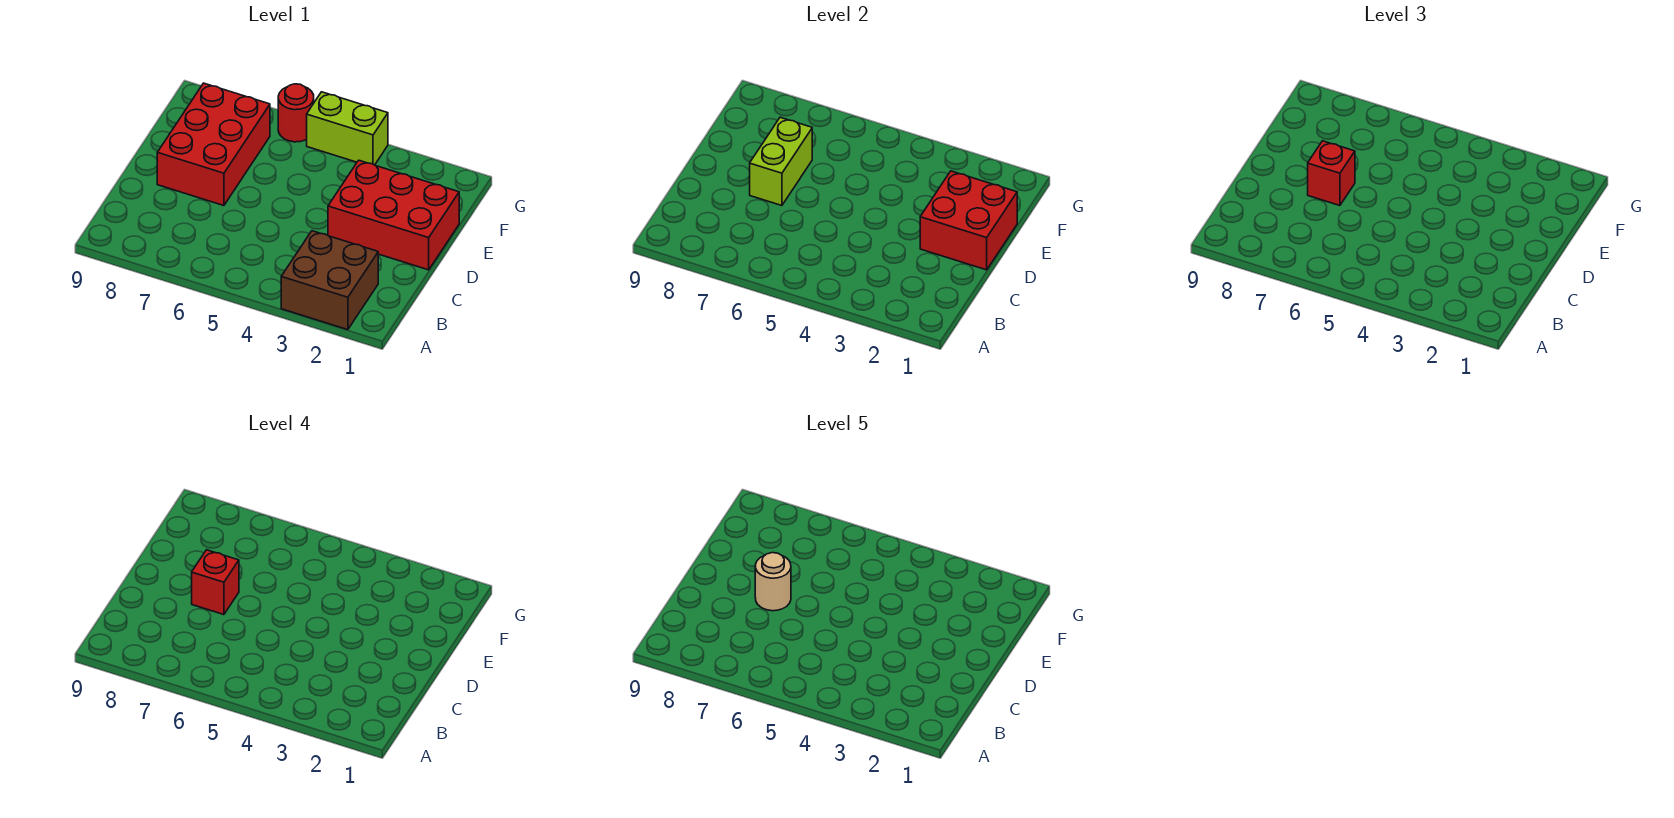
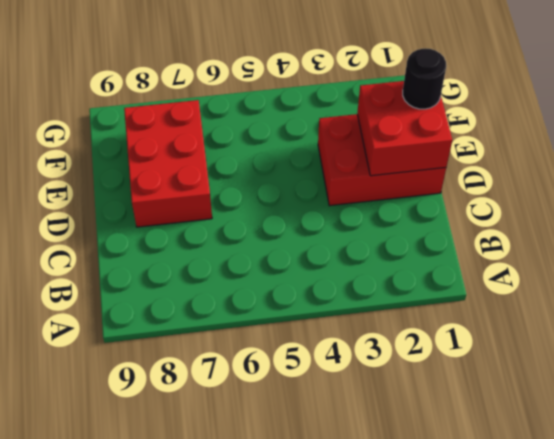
black 1x1 round brick [403,48,446,109] -> none
none -> brown 2x2 brick [281,231,378,330]
none -> lime 1x2 brick [307,92,388,165]

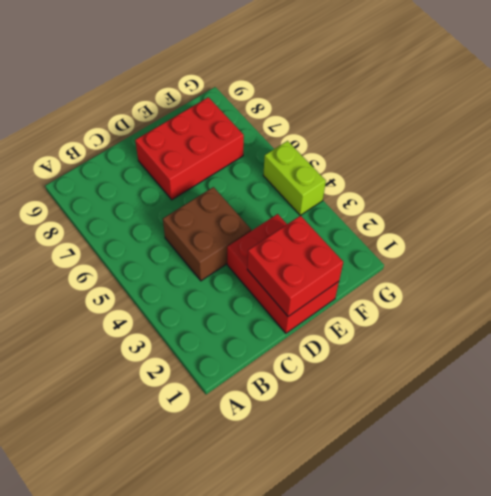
brown 2x2 brick [163,187,251,281] -> brown 2x2 brick moved to [281,231,378,330]
none -> red 1x1 round brick [278,84,314,142]
none -> lime 1x2 brick [750,117,812,206]

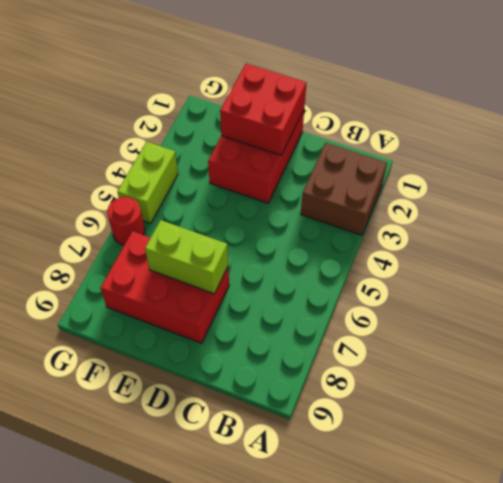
none -> red 1x1 brick [1308,141,1355,206]
none -> red 1x1 brick [192,550,239,615]

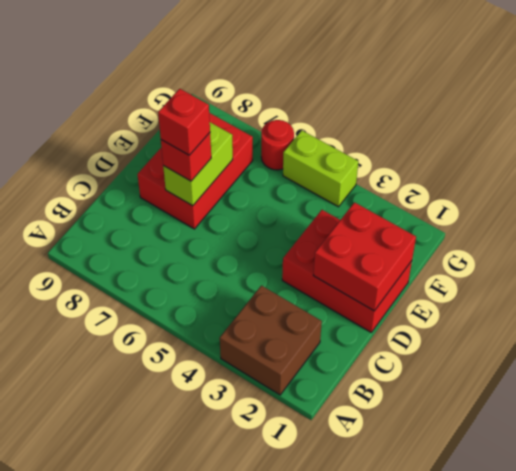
none -> tan 1x1 round brick [755,553,791,611]

